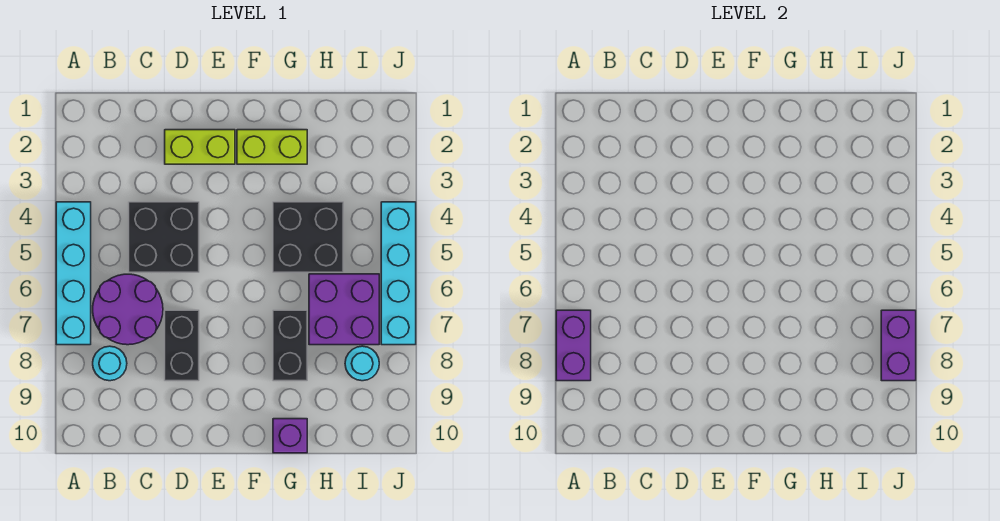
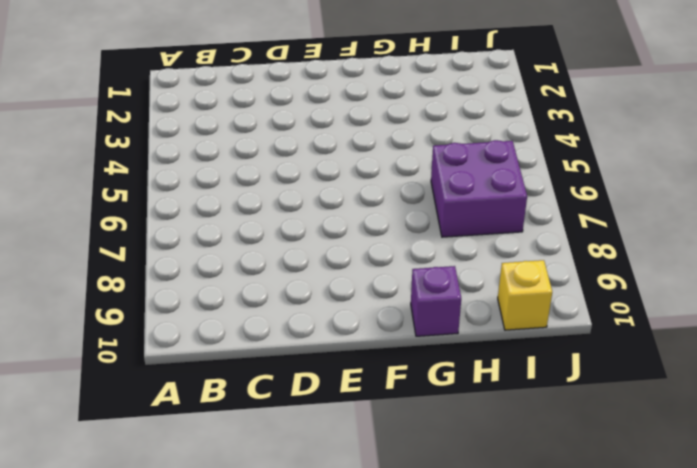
yellow 1x1 brick [498,260,552,330] -> none
none -> cyan 1x4 brick [56,202,91,345]
none -> purple 2x2 round brick [93,274,163,345]
none -> cyan 1x1 round brick [93,346,127,381]

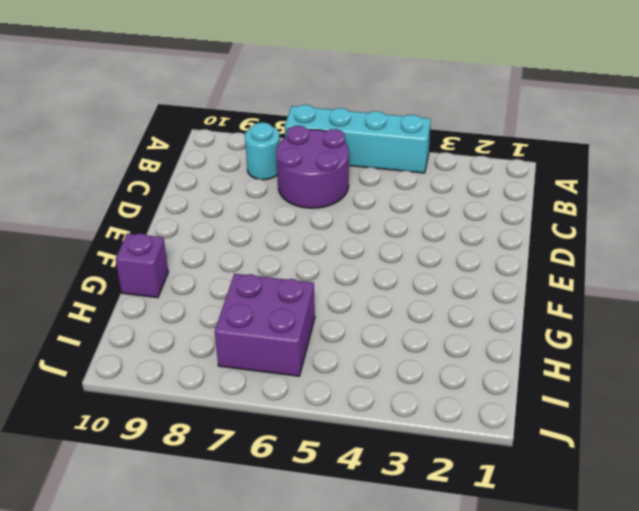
none -> black 2x2 brick [129,202,199,272]
none -> lime 1x2 brick [165,130,235,164]
none -> black 1x2 brick [165,310,199,381]

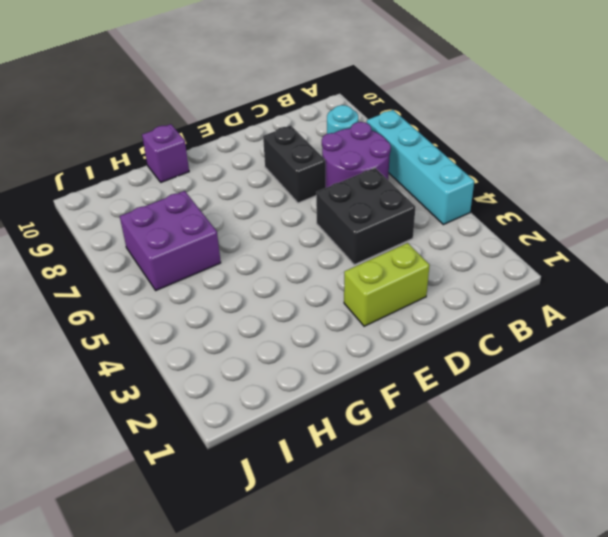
none -> lime 1x2 brick [237,130,307,164]
none -> black 2x2 brick [273,202,343,272]
none -> black 1x2 brick [273,310,307,381]

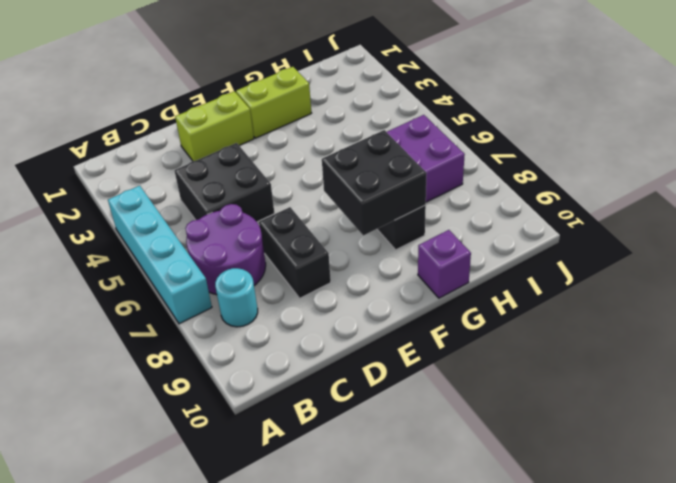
black 2x2 brick [322,130,427,235] -> black 2x2 brick moved to [273,202,343,272]
none -> cyan 1x1 round brick [345,346,379,381]
none -> cyan 1x4 brick [381,202,416,345]
none -> purple 1x2 brick [556,310,591,381]

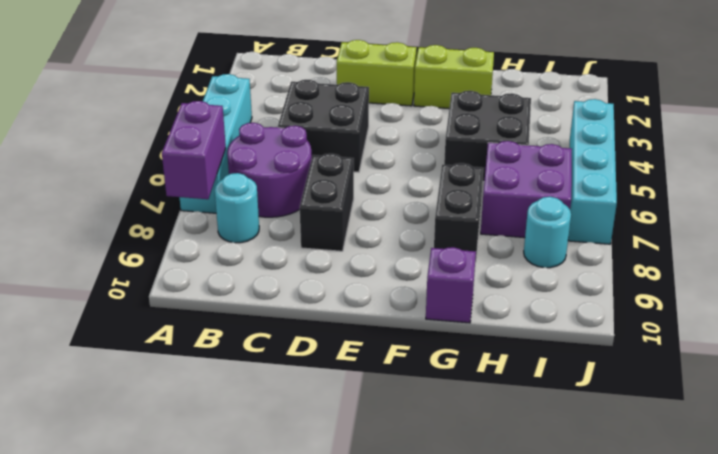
none -> purple 1x2 brick [881,310,916,381]

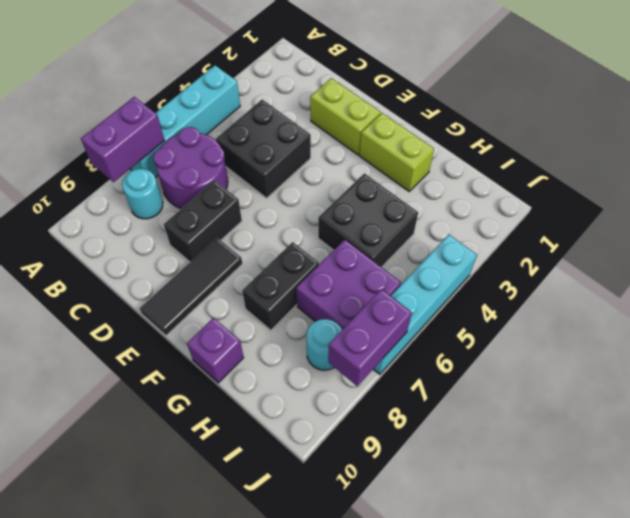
black 1x3 tile [140,238,242,335] -> none

